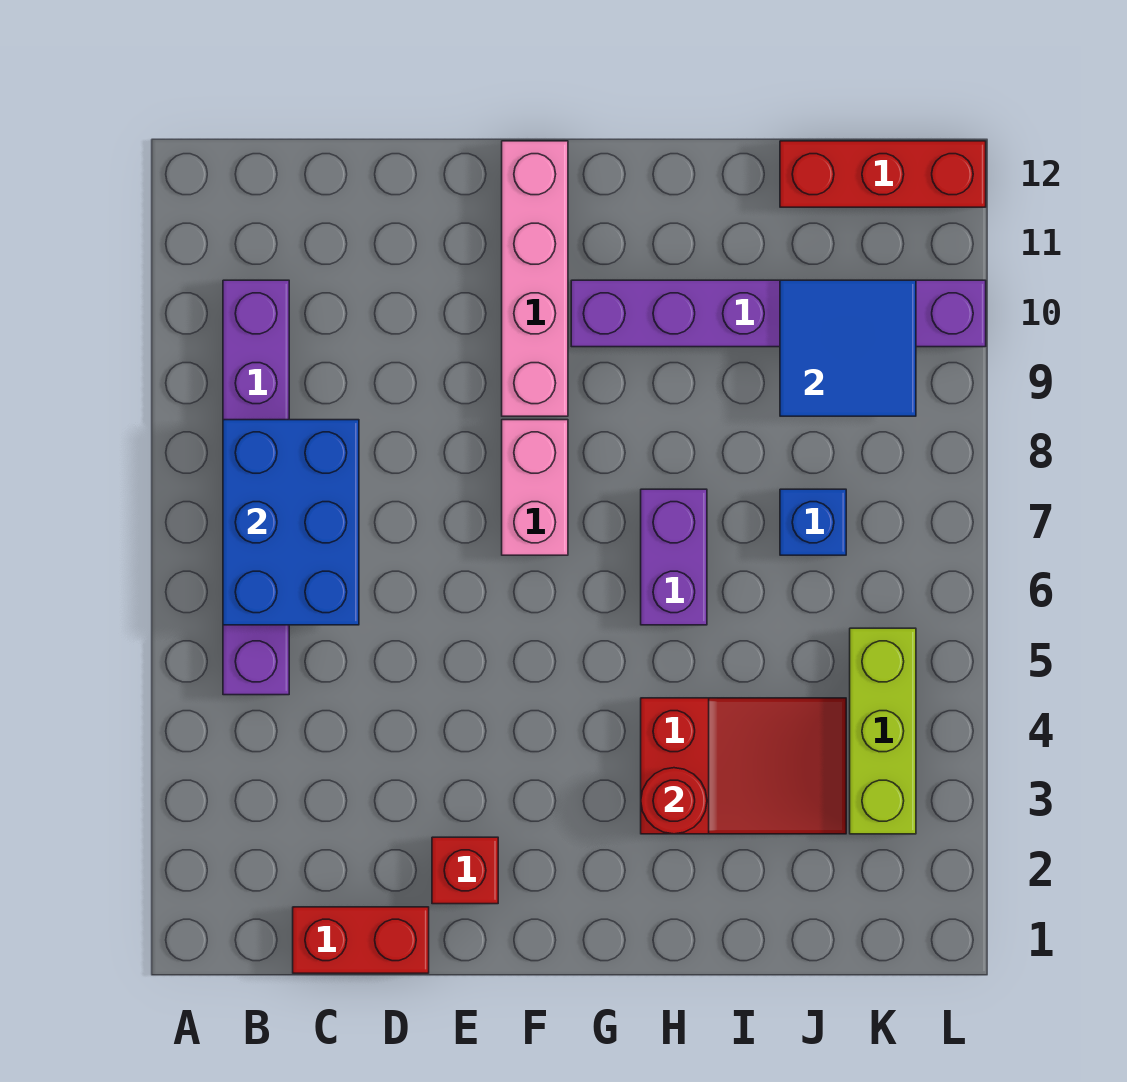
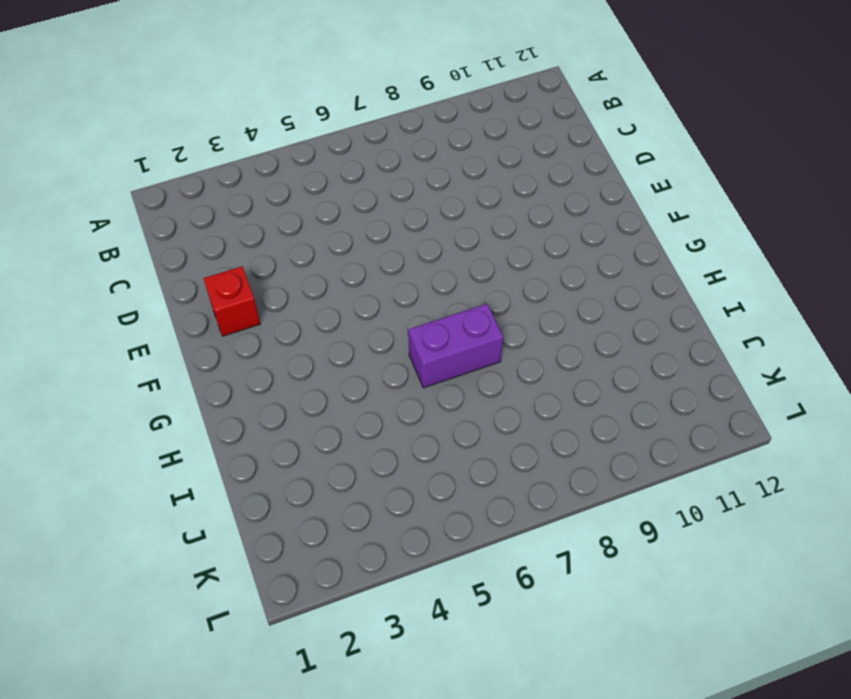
none -> purple 1x6 brick [223,280,289,695]
none -> red 1x2 brick [293,907,429,973]
none -> pink 1x2 brick [502,420,568,555]

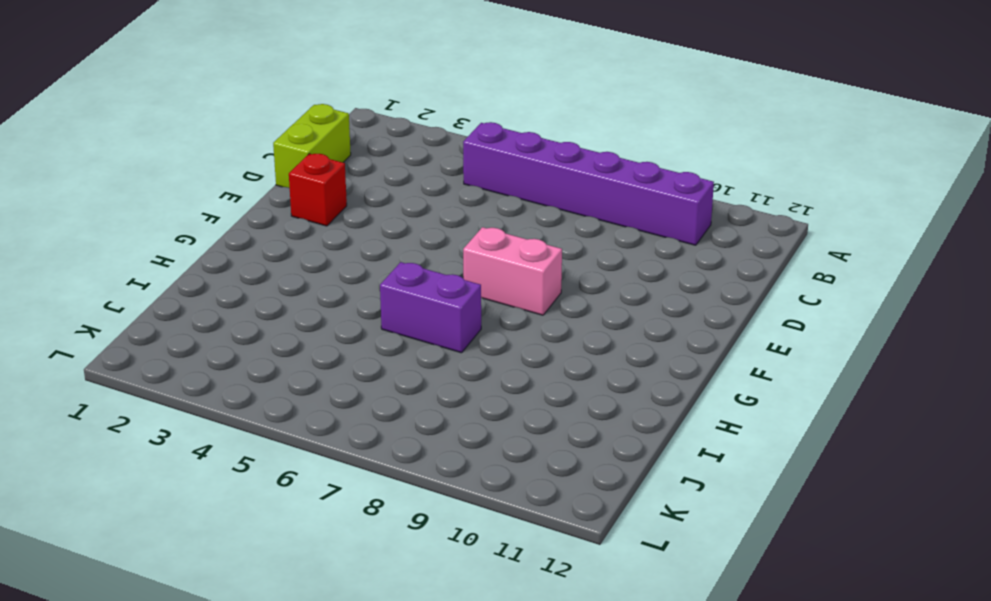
lime 1x2 brick [273,104,351,188] -> red 1x2 brick [293,907,429,973]
none -> pink 1x4 brick [502,141,568,416]
none -> purple 1x6 brick [571,280,986,347]
none -> red 2x3 slope [641,698,846,834]

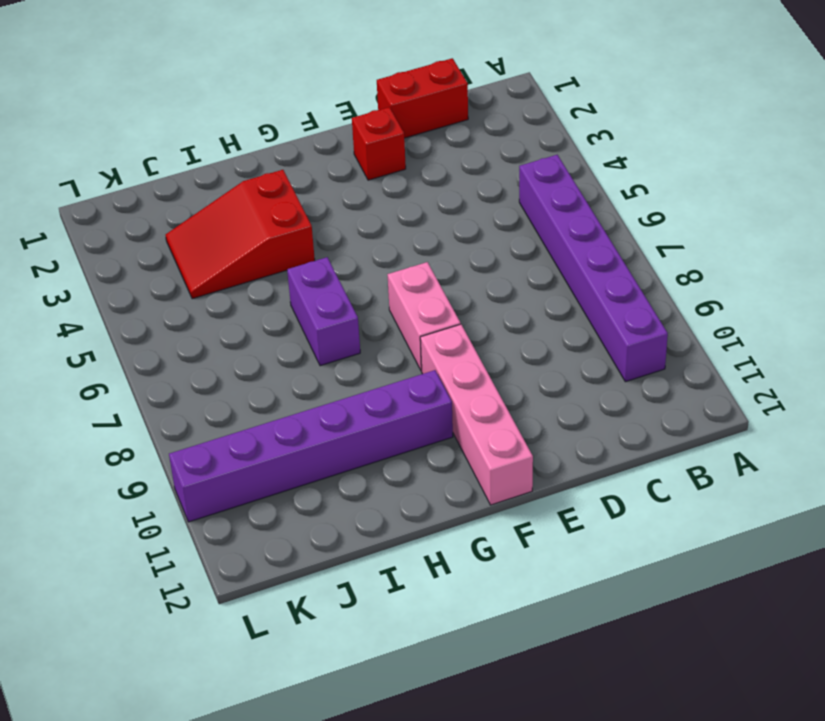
none -> blue 1x1 brick [780,489,846,555]
none -> red 1x3 brick [780,141,986,207]
none -> lime 1x3 brick [850,628,916,834]

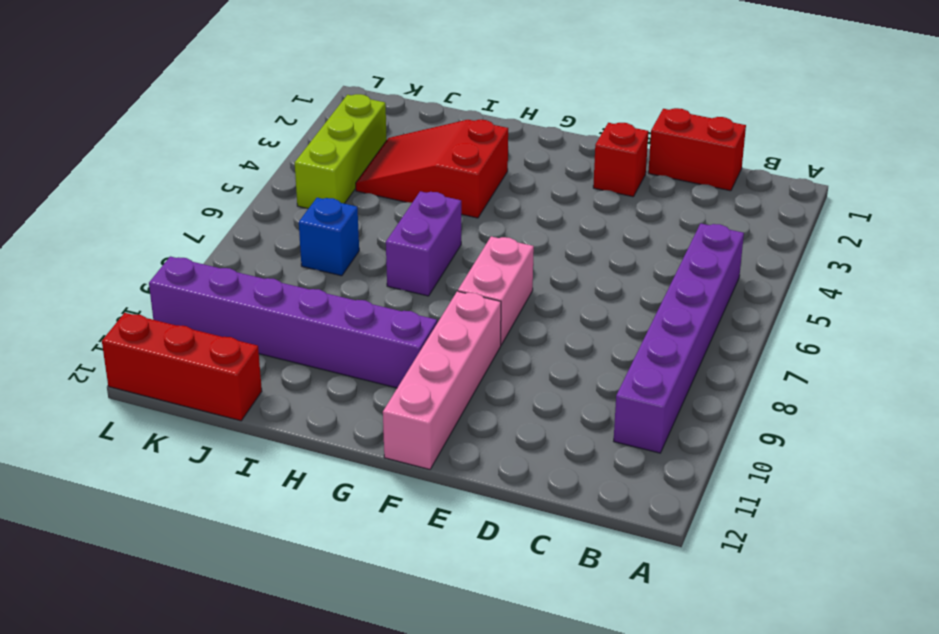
none -> blue 2x3 brick [223,420,359,625]
none -> red 1x1 round brick [641,768,707,834]
none -> blue 2x2 tile [780,280,916,416]

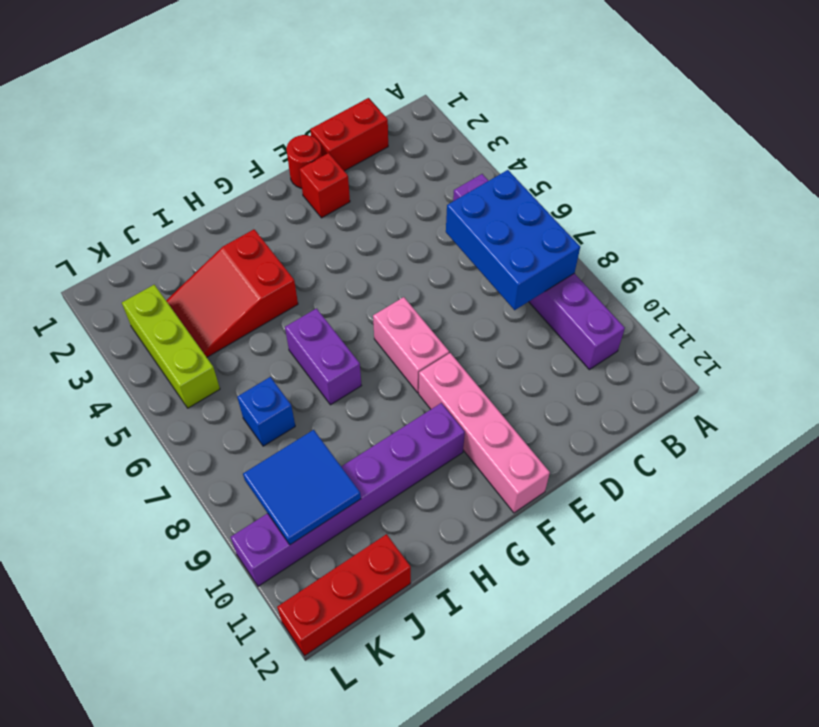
red 1x1 round brick [286,135,322,188] -> red 1x1 round brick moved to [641,768,707,834]

